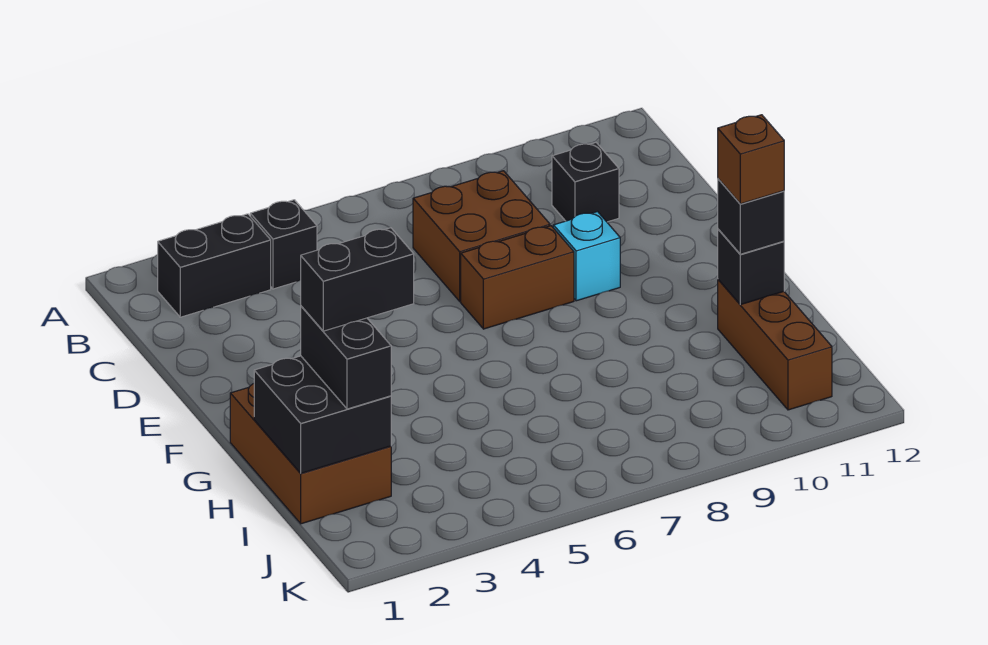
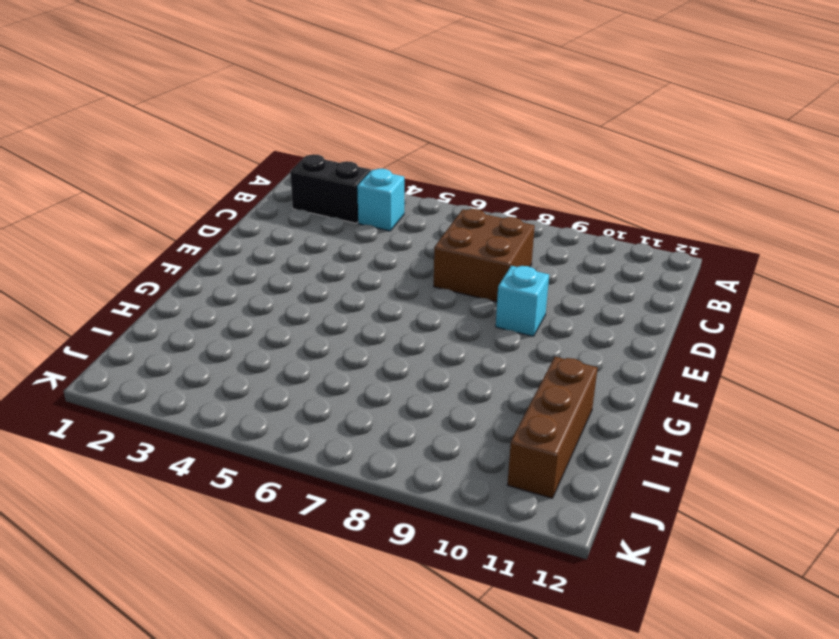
cyan 1x1 brick [357,169,404,231] -> black 1x1 brick [250,200,317,289]
none -> black 1x1 brick [552,143,619,222]
none -> brown 1x2 brick [461,226,574,329]
none -> brown 2x3 brick [230,384,391,524]

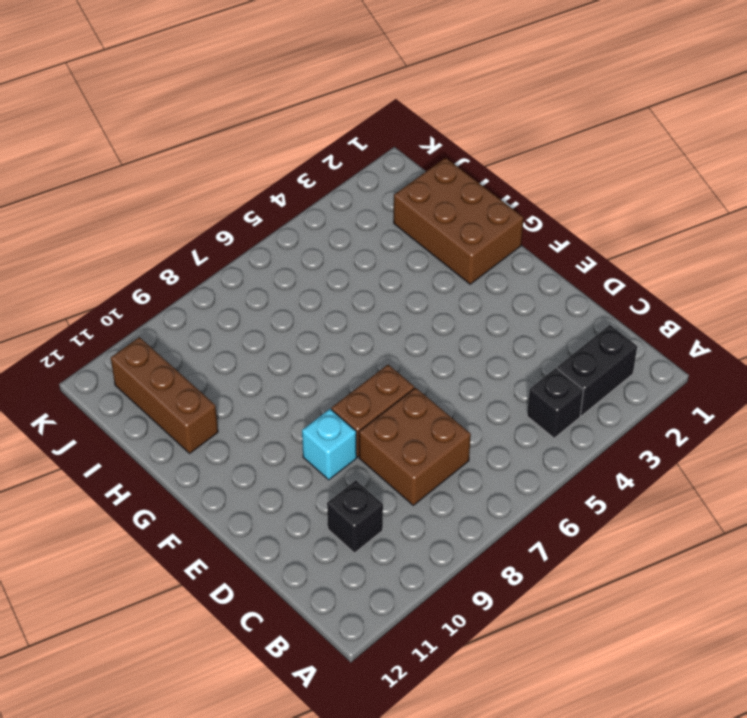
none -> black 2x2 brick [254,356,391,473]
none -> black 1x1 brick [718,229,784,305]
none -> black 1x2 brick [301,306,391,409]

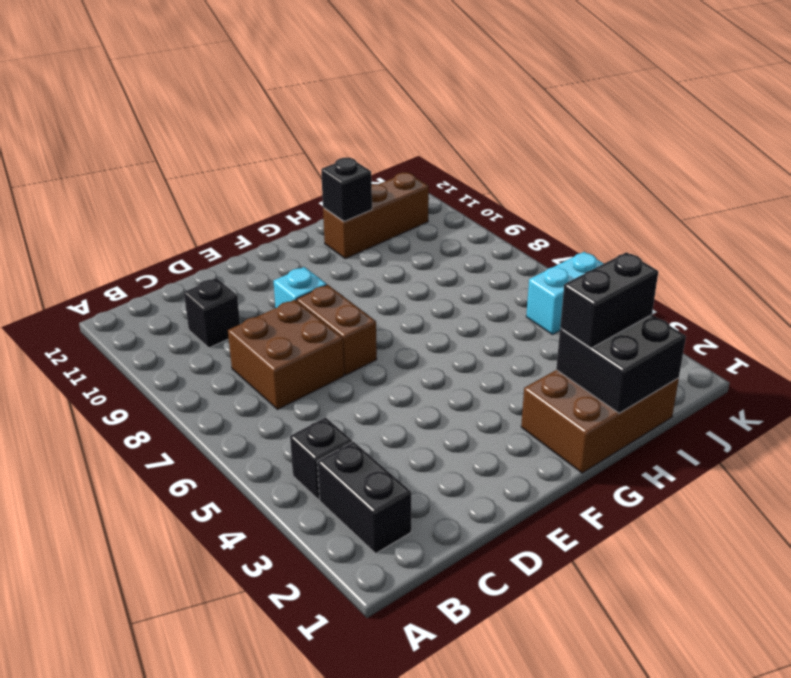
cyan 1x2 brick [526,252,604,335] -> none
none -> black 1x1 brick [718,179,784,254]
none -> black 1x2 brick [301,228,414,331]
none -> brown 1x1 brick [718,115,784,204]

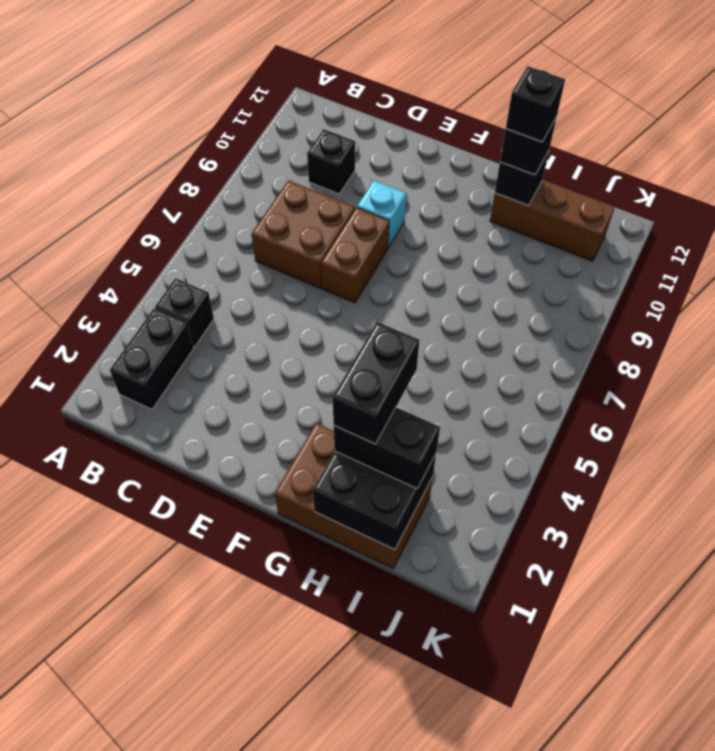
black 1x1 brick [506,66,565,142] -> brown 1x1 brick [718,115,784,204]

